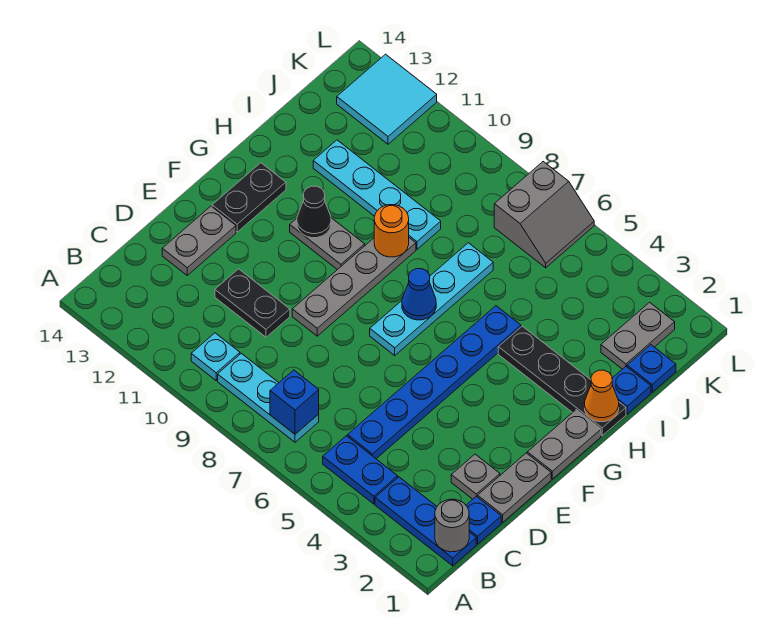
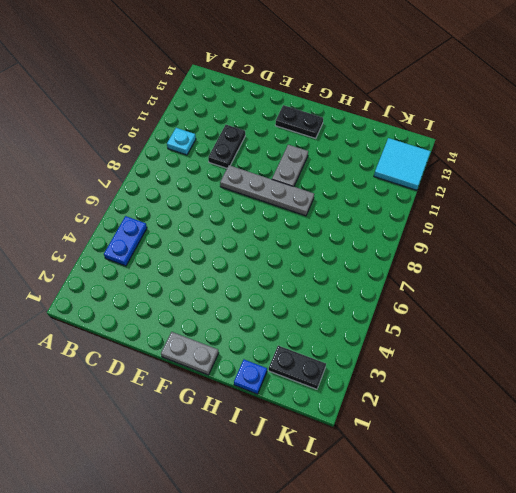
black 1x2 plate [269,346,326,389] -> grey 1x2 plate [601,302,675,369]
none -> blue 1x3 plate [375,477,476,566]
none -> cyan 1x3 plate [218,353,319,442]
none -> blue 1x1 plate [466,496,501,544]

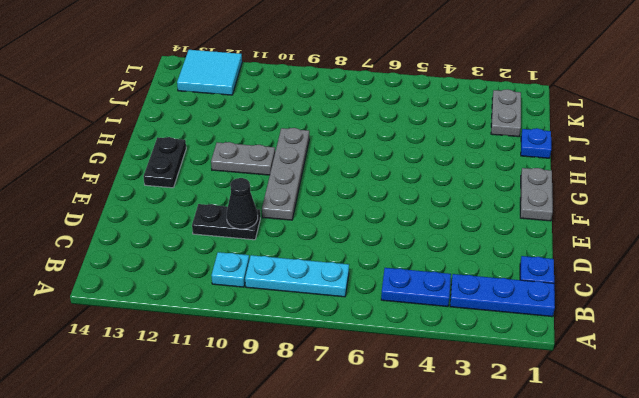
black 1x1 cone [227,178,258,229] -> black 1x1 cone moved to [297,186,331,238]
none -> blue 1x6 plate [348,306,521,459]
none -> grey 1x2 plate [478,453,551,522]
none -> grey 1x1 plate [451,454,500,499]

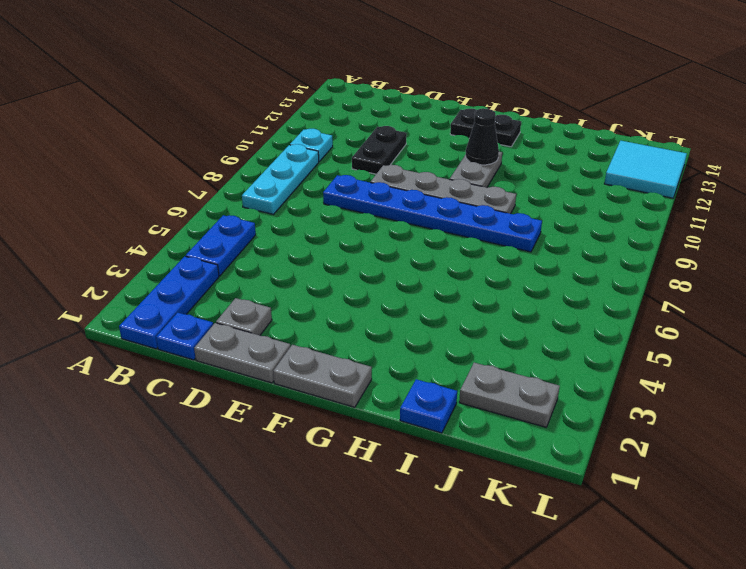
blue 1x6 plate [323,175,542,252] -> blue 1x6 plate moved to [348,306,521,459]
none -> grey 1x2 plate [162,206,236,275]
none -> cyan 1x4 plate [370,243,493,356]
none -> black 1x4 plate [498,326,626,436]

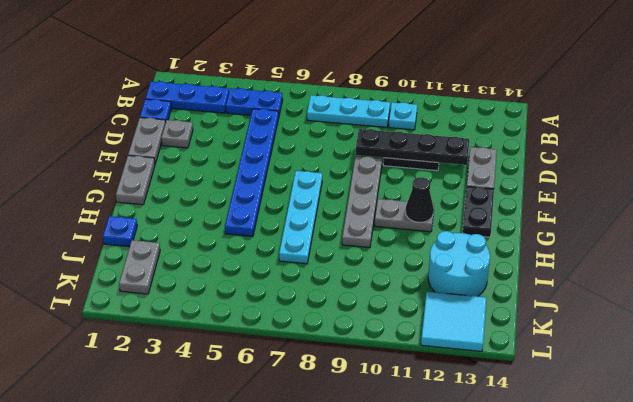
black 1x4 plate [356,129,469,165] -> black 1x4 plate moved to [498,326,626,436]
cyan 2x2 round brick [428,231,490,296] -> cyan 1x4 plate [313,140,441,249]
none -> blue 1x1 plate [627,345,676,392]
none -> grey 2x2 slope [494,162,594,268]
none -> grey 1x1 round brick [435,499,469,552]

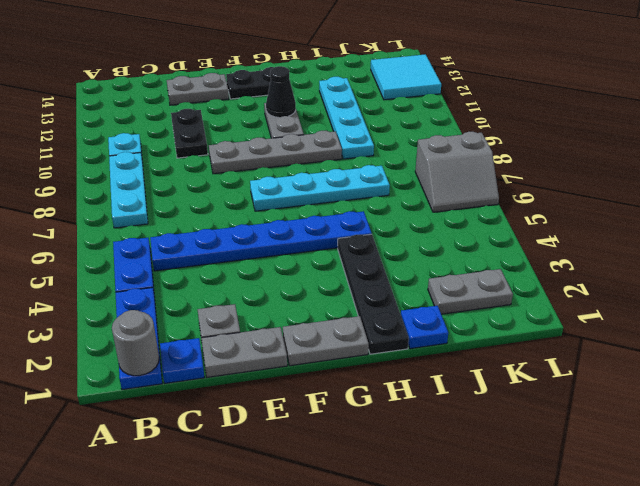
none -> blue 1x1 plate [627,345,676,392]
none -> blue 1x1 brick [270,370,319,434]
none -> blue 1x1 cone [402,269,436,320]

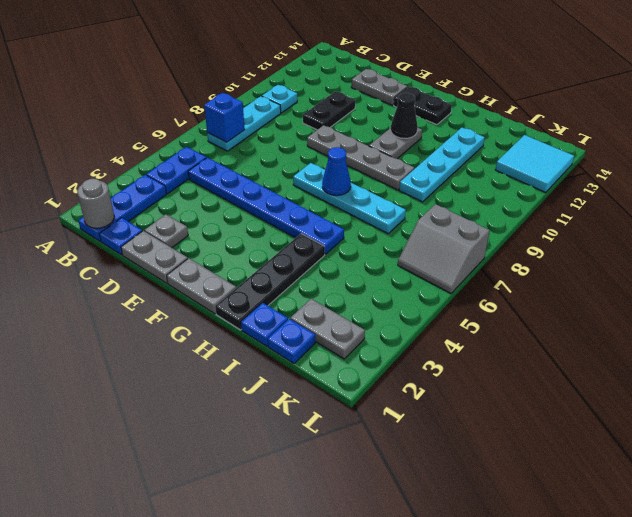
none -> orange 1x1 cone [585,370,619,422]
none -> orange 1x1 round brick [374,205,409,257]

